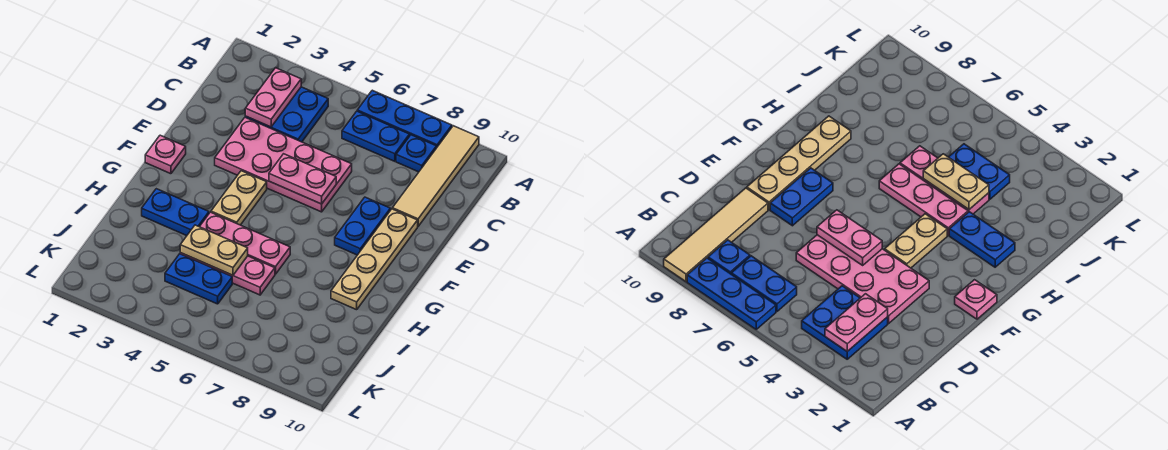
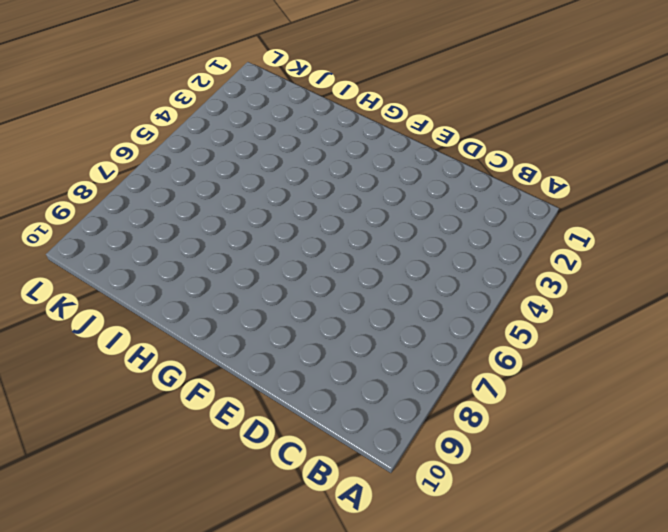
none -> blue 1x3 plate [357,90,452,147]
none -> tan 1x4 tile [392,126,479,226]
none -> blue 2x2 plate [245,87,328,142]

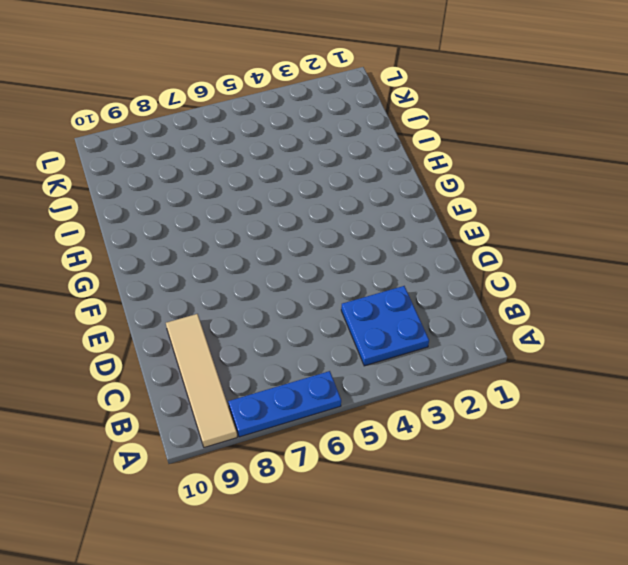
none -> blue 1x2 plate [342,111,409,161]
none -> blue 1x1 plate [396,135,437,172]
none -> pink 2x4 plate [215,118,352,212]

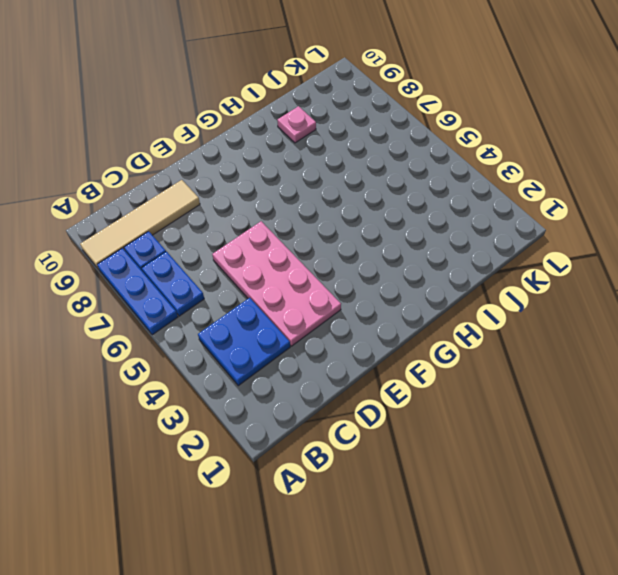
pink 1x1 plate [277,106,316,143] -> pink 1x1 plate moved to [145,135,186,174]
none -> blue 1x2 plate [335,197,390,255]
none -> tan 1x4 plate [331,209,418,310]
none -> tan 1x2 plate [211,171,267,225]

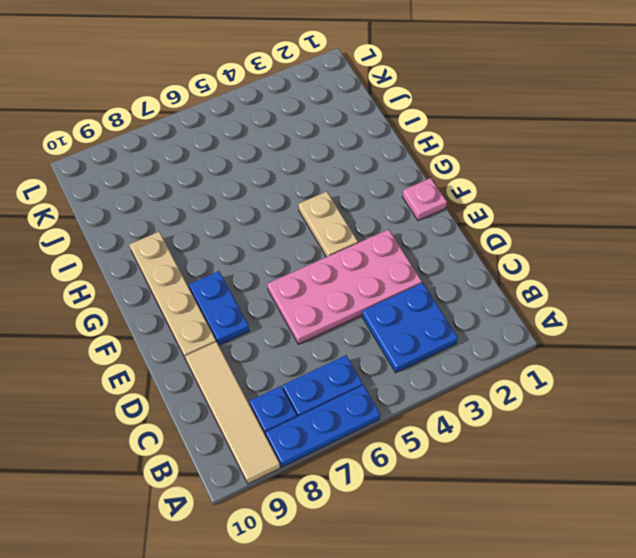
none -> blue 1x2 plate [142,189,209,236]
none -> pink 1x3 plate [200,212,290,274]
none -> pink 1x3 plate [180,253,275,295]

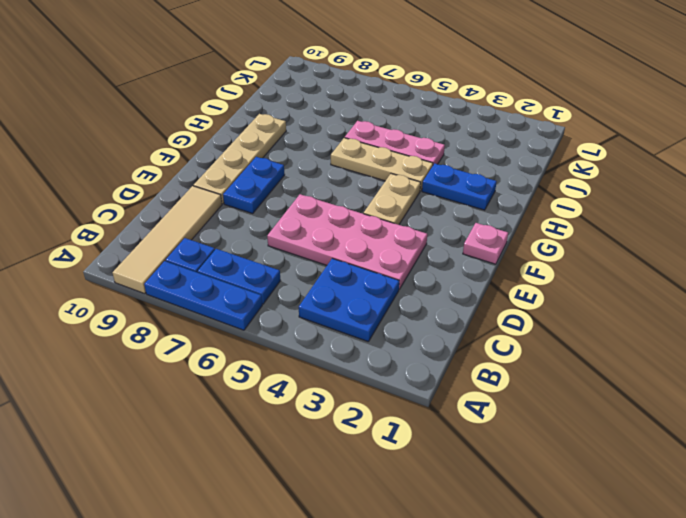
tan 1x3 plate [331,138,433,191] -> pink 1x3 plate [200,212,290,274]
none -> blue 1x2 plate [165,254,232,304]
none -> pink 1x2 plate [245,68,301,127]
none -> pink 1x2 plate [269,154,336,204]

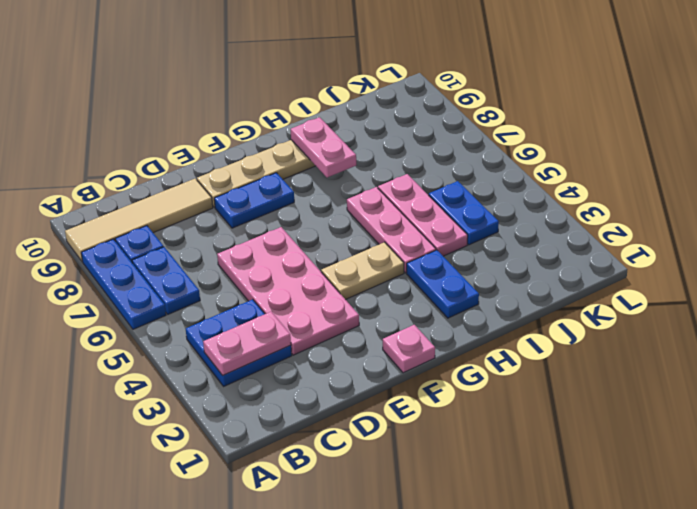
pink 1x2 plate [291,117,356,177] -> pink 1x2 plate moved to [269,154,336,204]
none -> tan 1x2 plate [180,225,248,275]

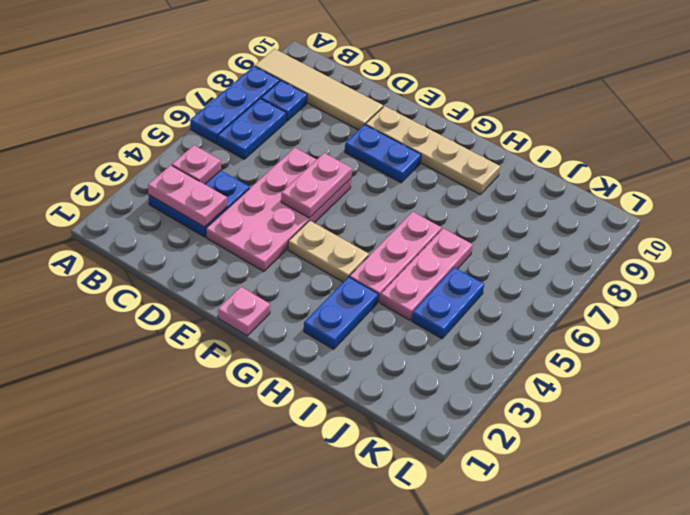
pink 1x1 plate [172,145,221,184] -> none
none -> tan 1x2 plate [180,225,248,275]

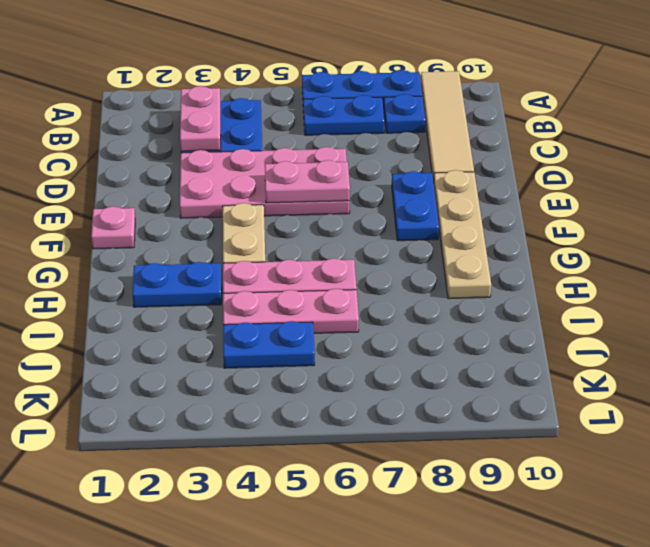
none -> tan 1x2 plate [180,225,248,275]

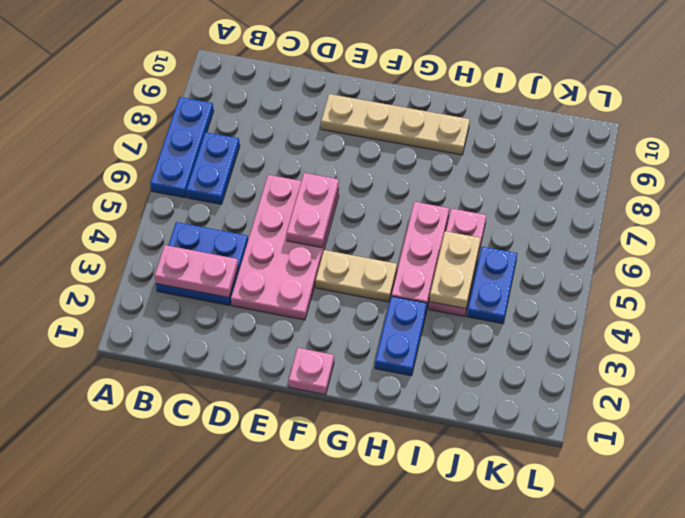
none -> tan 1x4 tile [392,126,479,226]
none -> blue 1x1 plate [396,135,437,172]
none -> blue 1x2 plate [335,197,390,255]

